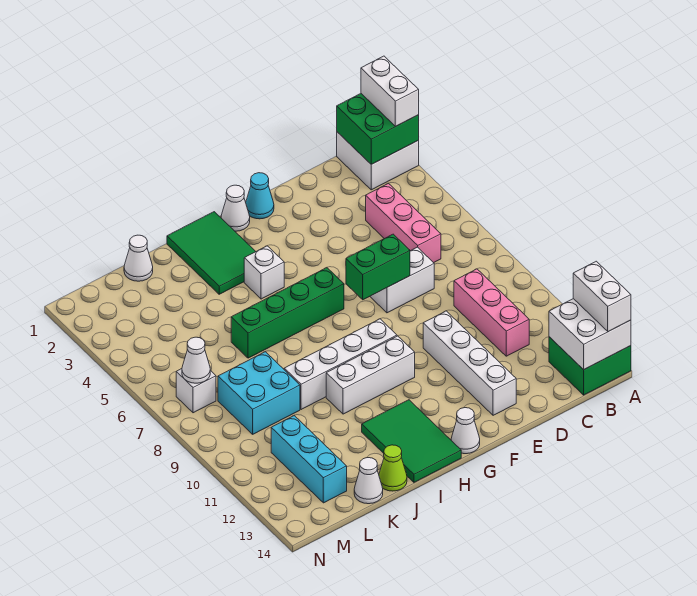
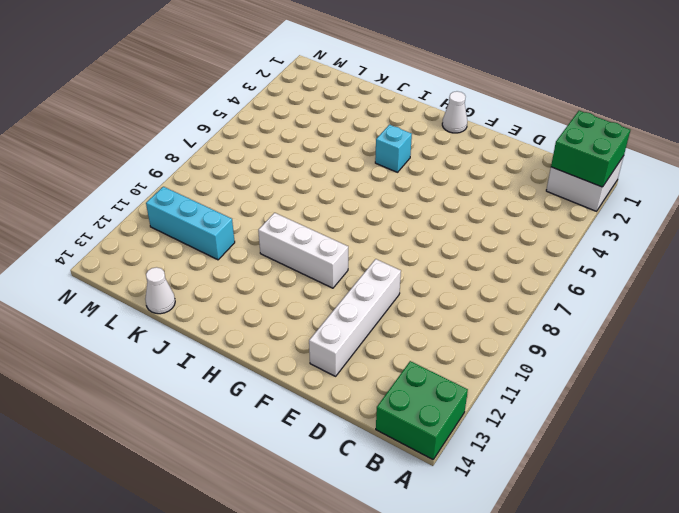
cyan 1x1 brick [375,125,412,172] -> white 1x1 brick [244,246,284,299]
cyan 1x3 brick [146,187,235,260] -> cyan 1x3 brick turned to [271,416,347,503]
none -> pink 1x3 brick [366,183,441,263]
none -> pink 1x3 brick [454,269,529,356]
none -> white 1x2 brick [370,247,434,313]

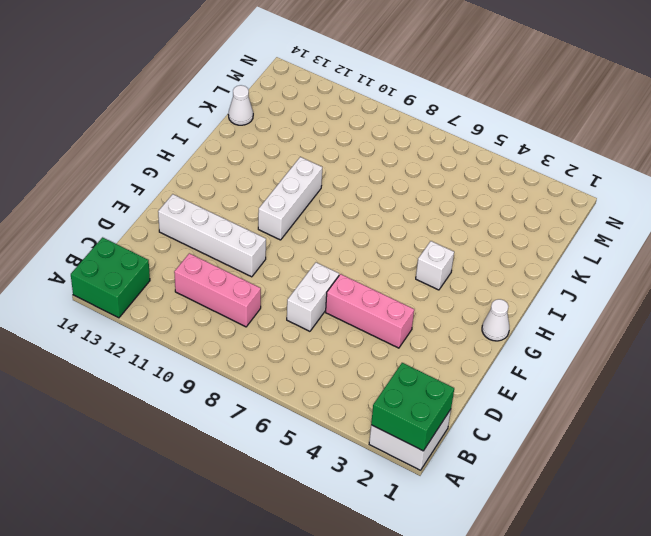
pink 1x3 brick [326,274,414,348] -> pink 1x3 brick moved to [366,183,441,263]
none -> cyan 1x1 cone [246,173,274,219]
none -> green 1x4 brick [231,268,344,358]
none -> white 1x4 brick [284,319,397,410]

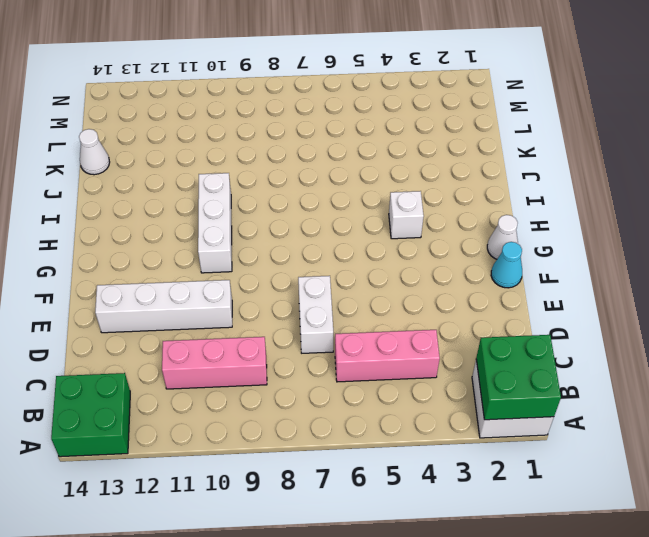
none -> green 1x4 brick [231,268,344,358]
none -> white 1x4 brick [284,319,397,410]
none -> white 1x1 cone [451,408,480,454]

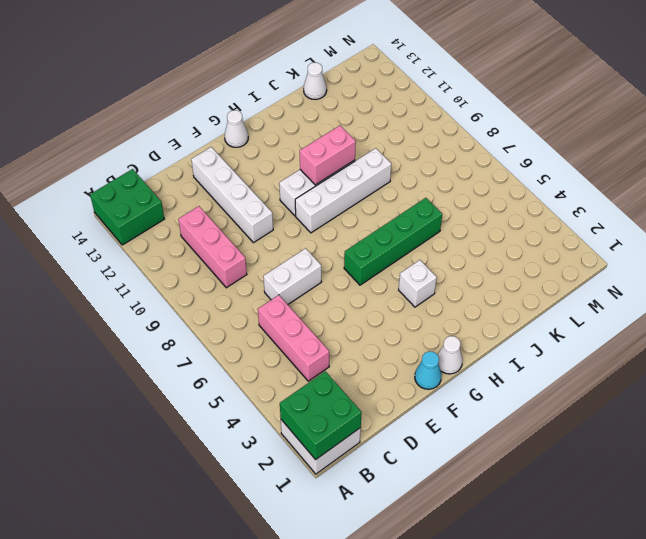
pink 1x2 brick [300,126,356,185] -> none
none -> green 2x3 tile [167,212,256,294]
none -> green 2x3 tile [362,400,461,482]
none -> lime 1x1 cone [379,445,407,491]

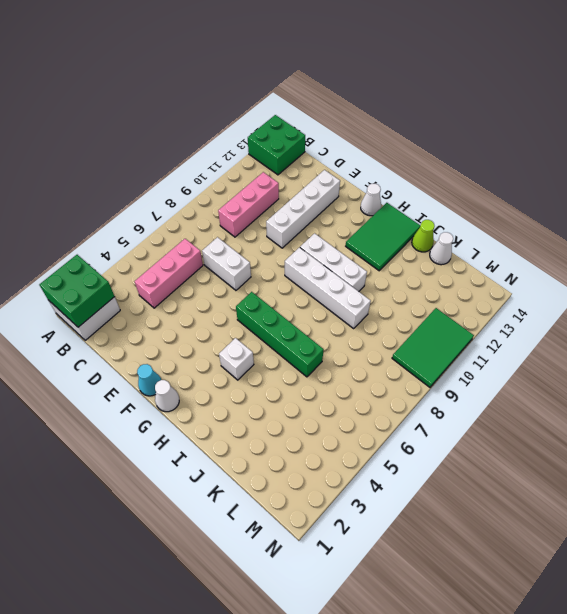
green 2x3 tile [392,308,474,387] -> green 2x3 tile moved to [167,212,256,294]
none -> white 1x1 cone [124,235,153,281]
none -> cyan 2x2 brick [218,352,300,434]
none -> cyan 1x3 brick [271,416,347,503]

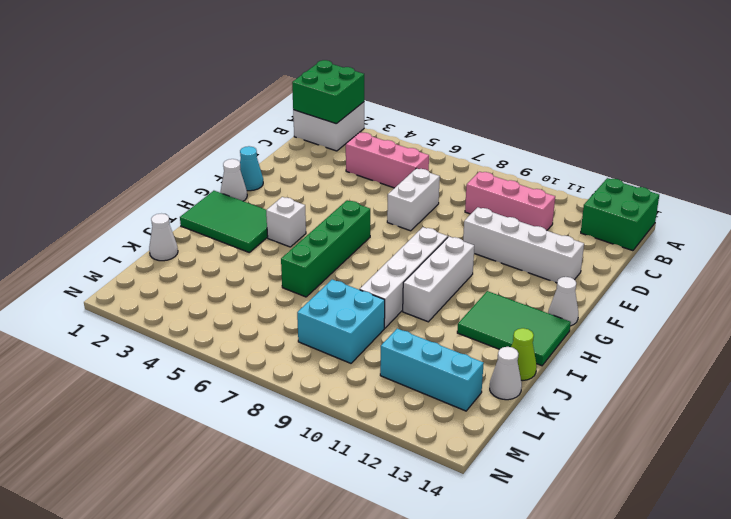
none -> white 1x1 brick [176,369,216,413]
none -> white 2x2 brick [549,299,631,370]
none -> green 1x2 brick [346,234,410,300]

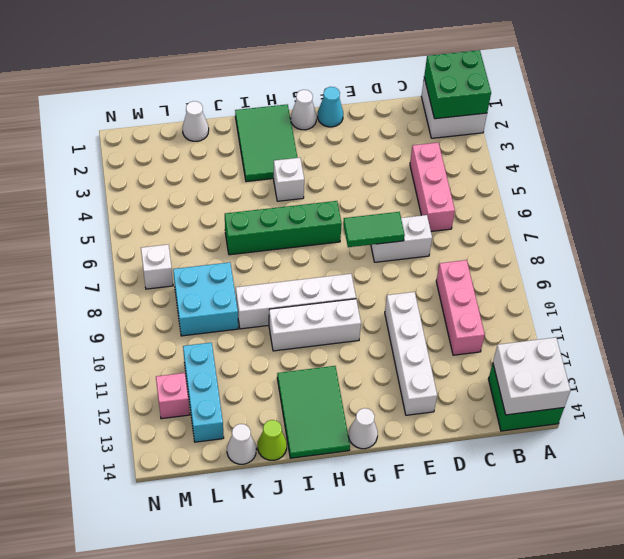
green 1x2 tile [343,212,405,247] -> green 1x2 brick [346,234,410,300]
pink 1x1 brick [156,373,190,419] -> none
none -> white 1x1 cone [182,337,210,383]
none -> white 1x2 brick [361,56,419,126]
none -> white 1x2 brick [573,261,631,332]

